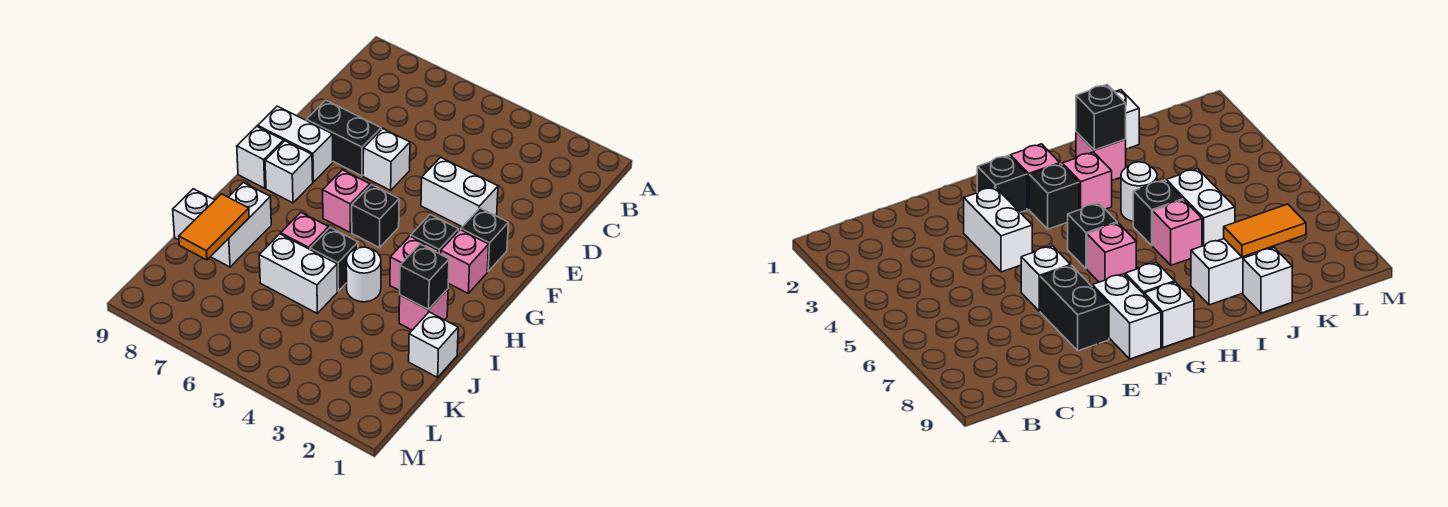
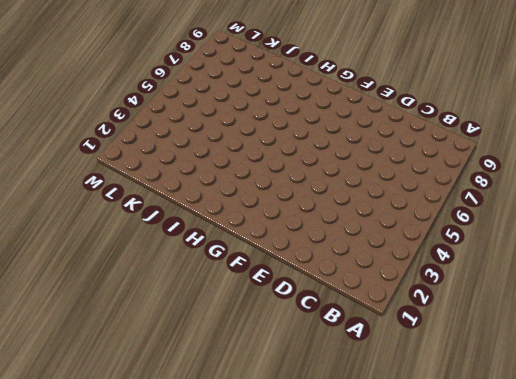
none -> white 1x2 brick [421,157,498,227]
none -> white 1x1 brick [363,129,410,190]
none -> black 1x2 brick [306,100,381,176]

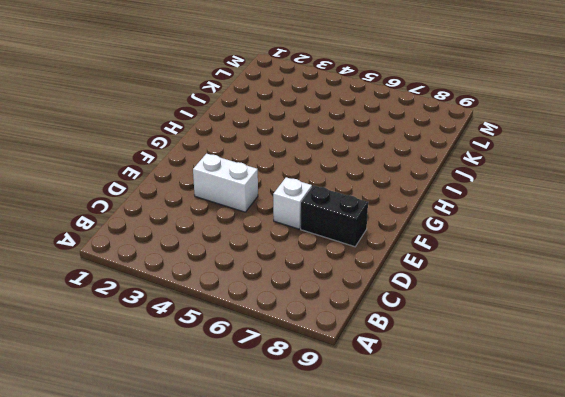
none -> black 1x1 brick [461,208,508,271]
none -> white 1x2 brick [258,106,333,182]
none -> pink 1x1 brick [441,230,489,293]

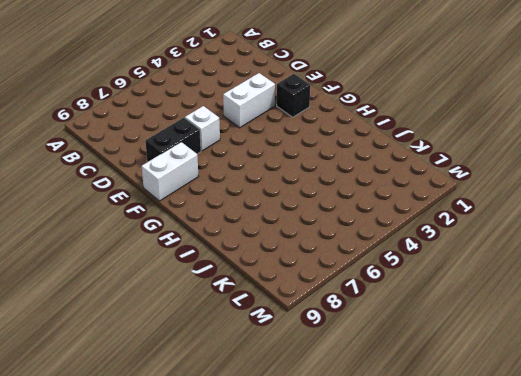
none -> pink 1x1 brick [441,230,489,293]
none -> black 1x1 brick [411,215,459,254]
none -> black 1x1 brick [352,185,399,248]

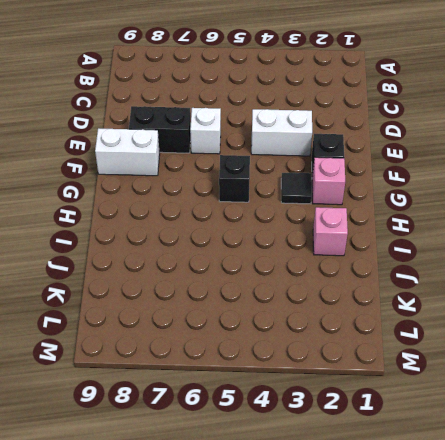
black 1x1 tile [281,173,312,204] -> black 1x1 brick [411,215,459,254]
none -> pink 1x1 brick [323,170,370,232]
none -> white 1x1 brick [265,141,313,203]
none -> white 1x1 brick [237,126,284,188]

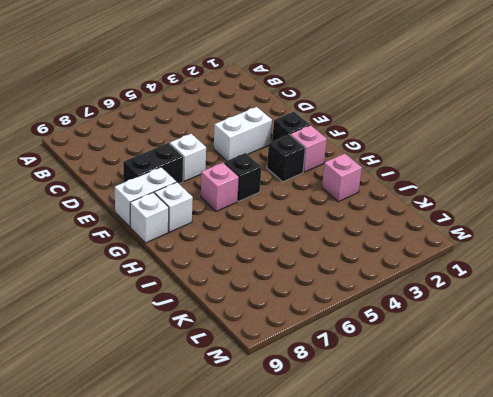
none -> pink 1x1 brick [390,236,438,291]
none -> white 1x1 round brick [346,247,381,302]
none -> black 1x1 brick [310,228,358,291]

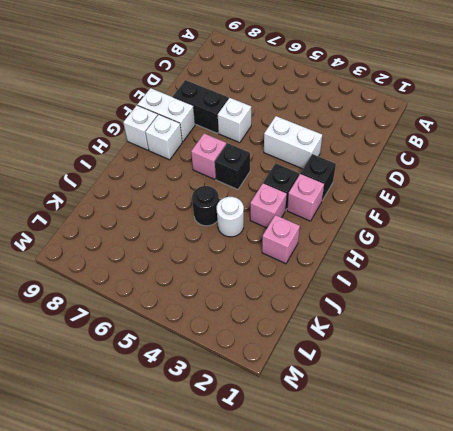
black 1x1 round brick [192,186,219,226] -> black 1x1 brick [310,228,358,291]
none -> pink 1x1 brick [281,213,329,249]
none -> white 1x2 brick [211,183,271,267]
none -> white 1x1 brick [409,312,458,377]

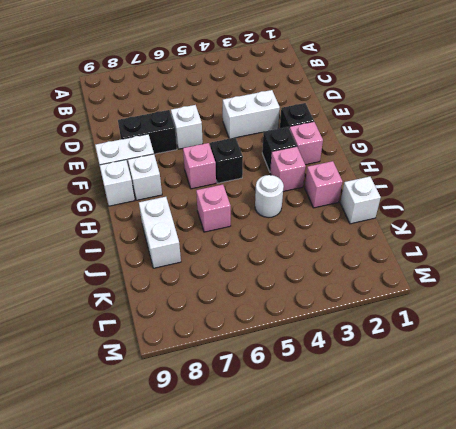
none -> black 1x1 brick [310,228,358,291]
none -> white 1x2 brick [259,234,337,313]
none -> white 1x1 brick [173,189,215,240]

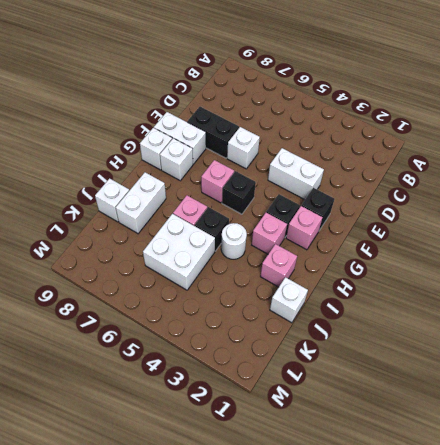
white 2x2 brick [143,214,215,290] -> white 1x2 brick [259,234,337,313]
none -> black 1x1 brick [400,244,449,310]
none -> orange 1x2 tile [179,194,249,260]

